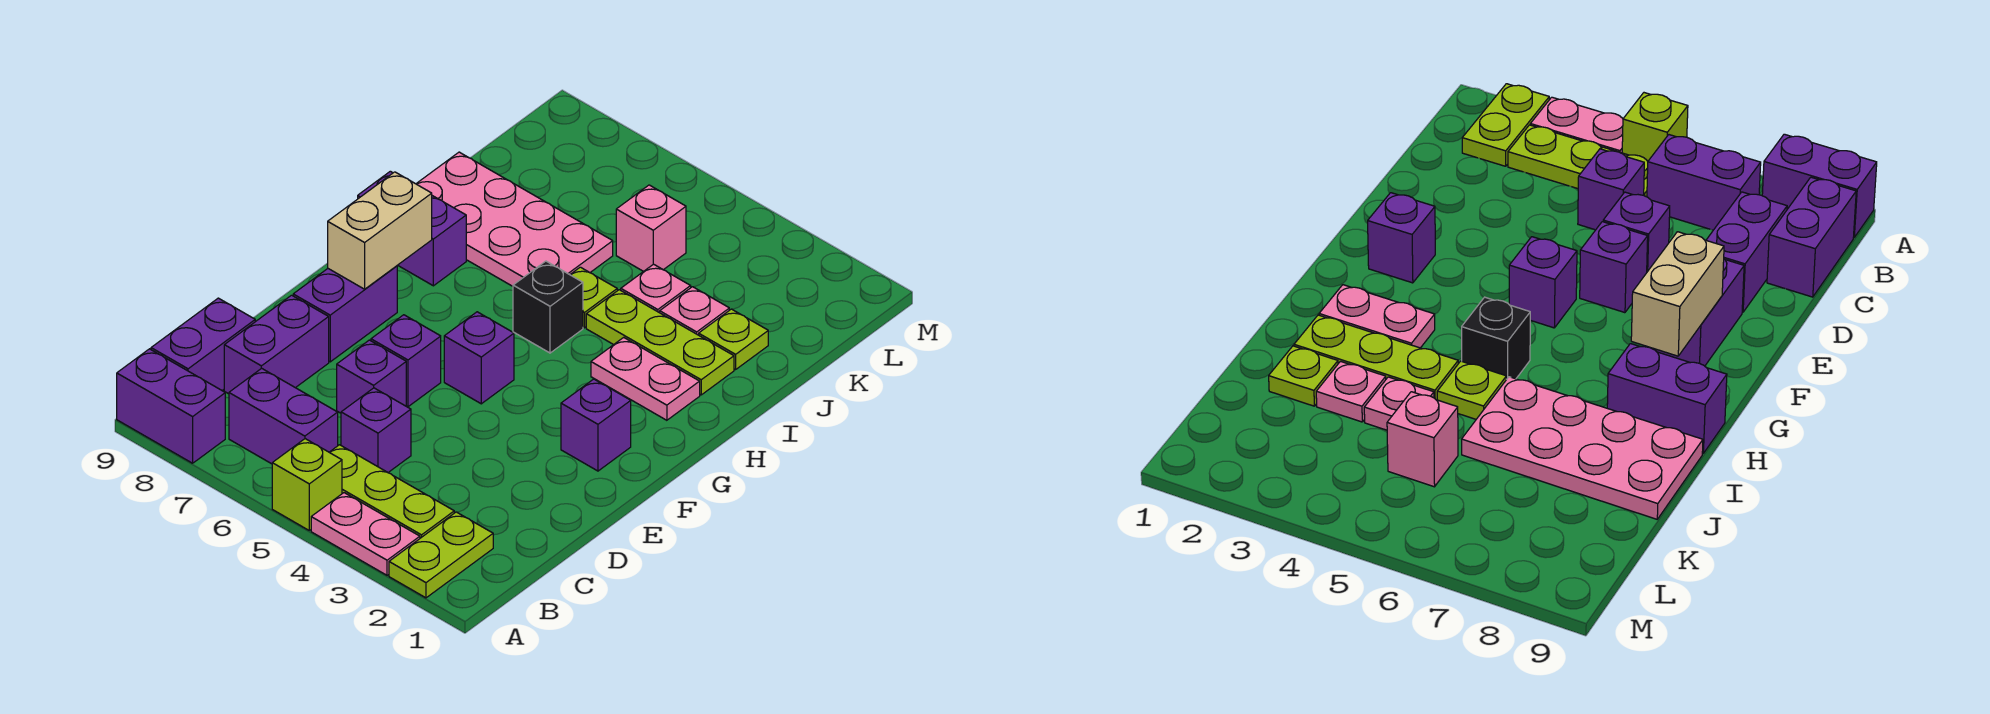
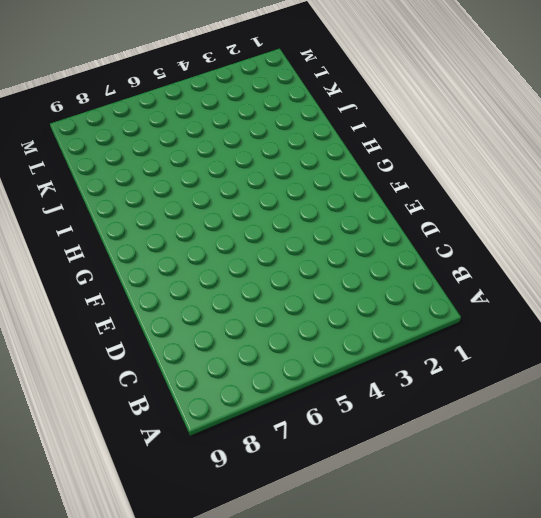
none -> lime 1x2 plate [389,512,493,598]
none -> pink 1x2 plate [311,493,420,575]
none -> lime 1x1 brick [272,439,342,530]

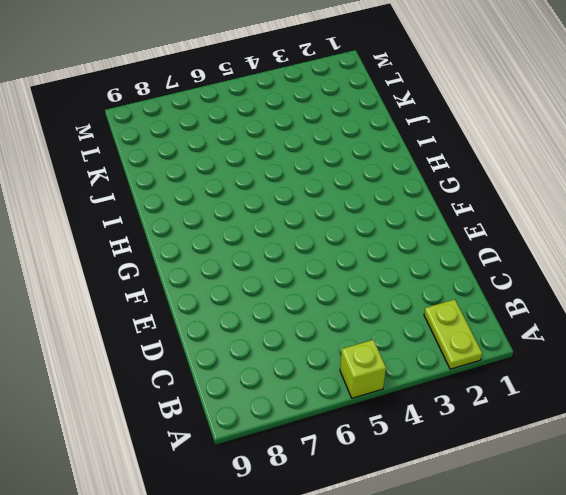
none -> pink 1x2 plate [311,493,420,575]
none -> purple 1x2 brick [117,349,225,463]
none -> lime 1x3 plate [329,445,454,538]

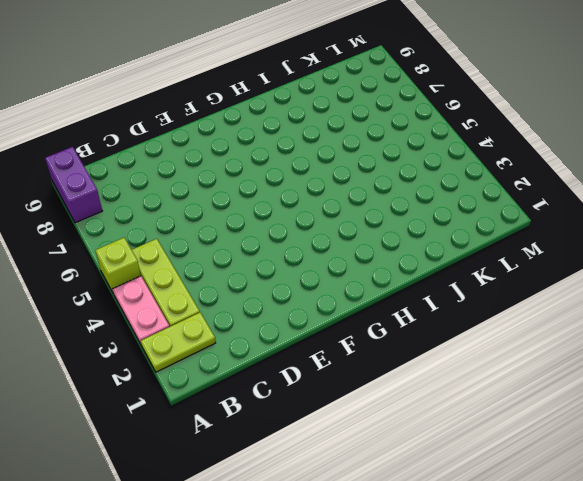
none -> purple 1x2 brick [229,368,338,464]
none -> purple 1x2 brick [151,298,255,390]
none -> purple 1x1 brick [341,388,411,472]

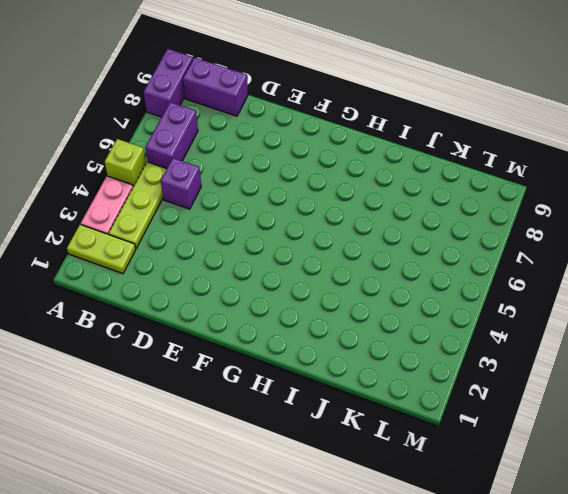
none -> purple 1x2 brick [224,295,329,394]
none -> purple 1x1 brick [337,340,406,413]
none -> purple 1x1 brick [371,315,441,407]

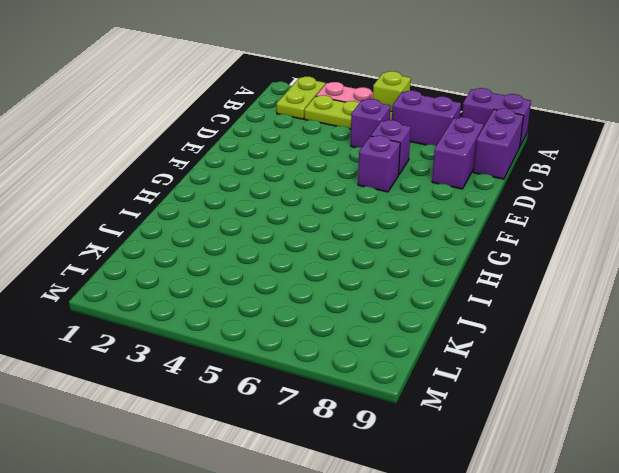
none -> purple 1x2 brick [293,266,397,362]
none -> purple 1x1 brick [561,379,631,471]
none -> purple 1x1 brick [444,312,514,404]

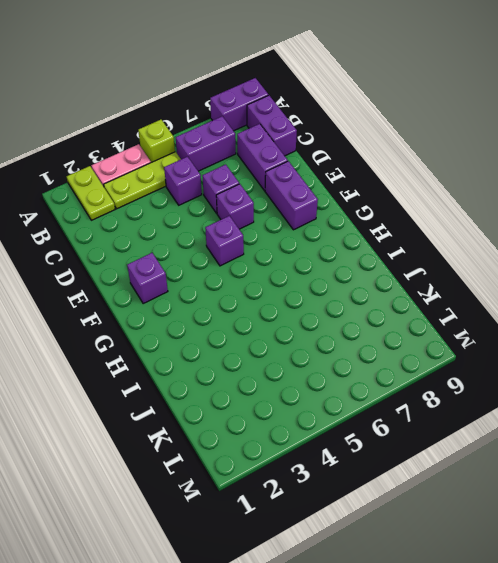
none -> pink 1x2 plate [591,337,700,420]
none -> black 1x1 brick [513,261,583,353]
none -> purple 1x2 brick [358,171,466,286]

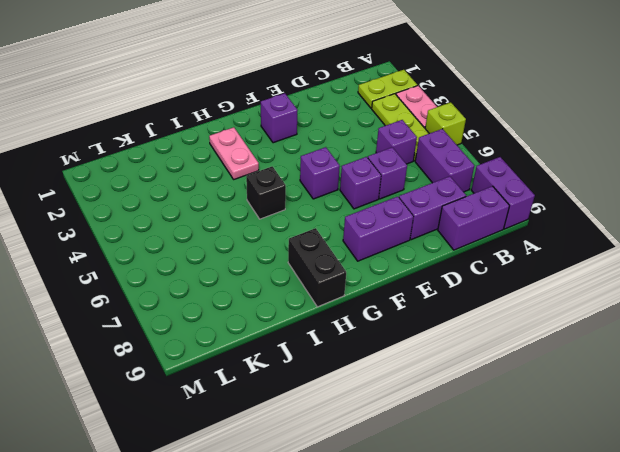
black 1x2 brick [288,228,346,307] -> purple 1x2 brick [358,171,466,286]
none -> lime 1x3 plate [586,290,734,395]
none -> lime 1x1 plate [570,267,617,328]
none -> pink 2x4 plate [416,152,613,286]

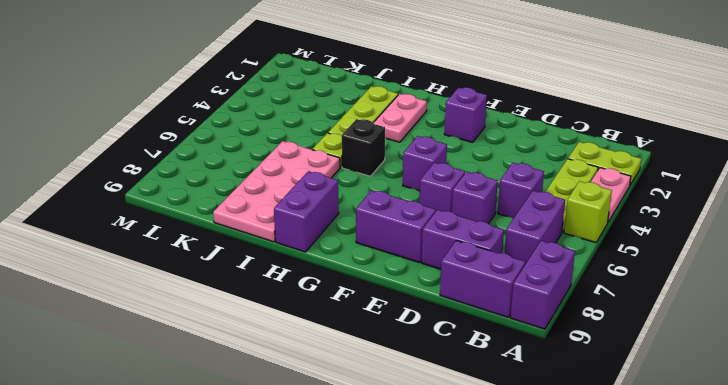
none -> lime 1x1 plate [699,309,768,370]
none -> pink 1x1 plate [660,287,729,335]
none -> pink 1x1 plate [621,264,691,313]

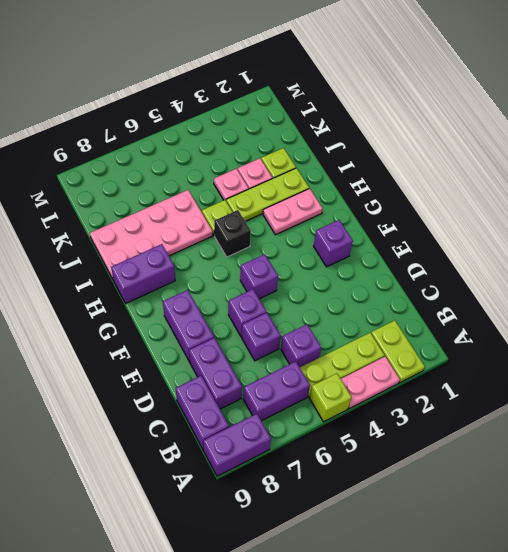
none -> pink 1x1 brick [616,185,686,271]
none -> tan 1x2 brick [328,172,432,289]

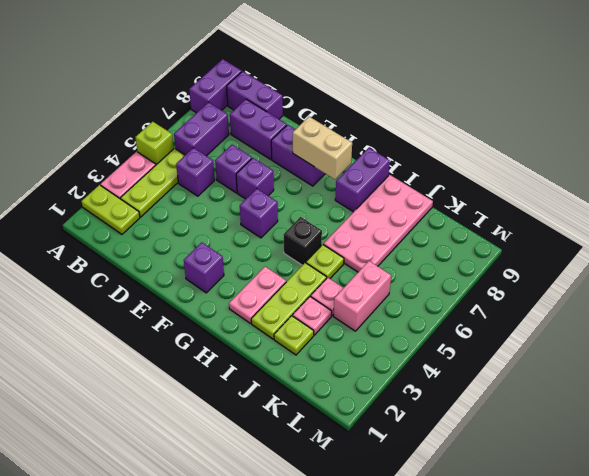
pink 1x2 brick [333,261,391,331] -> pink 1x1 brick [616,185,686,271]

